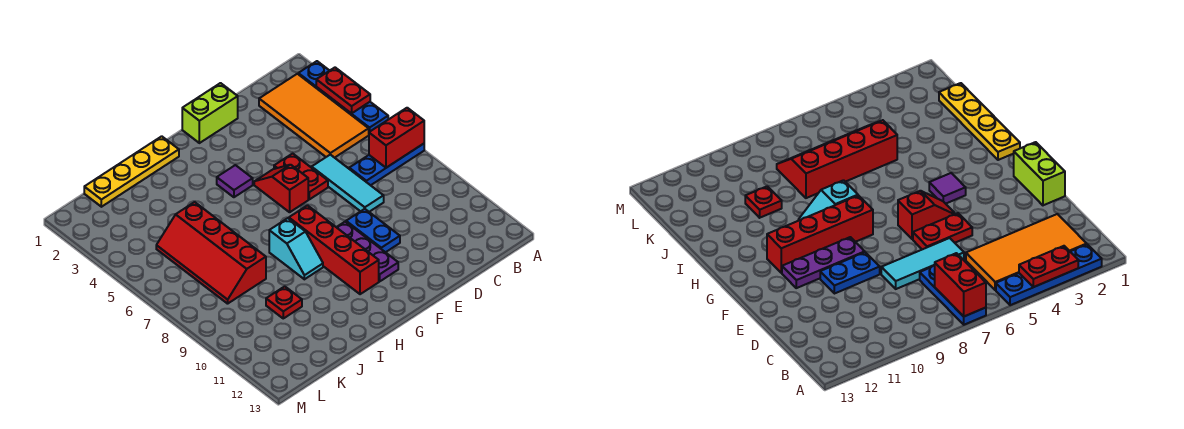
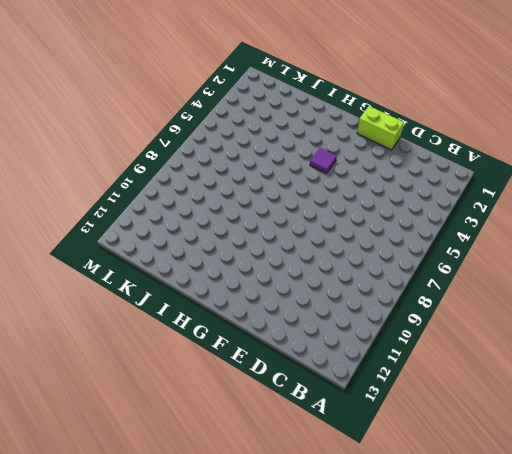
none -> blue 1x4 plate [298,61,388,132]
none -> blue 1x3 plate [349,144,424,185]
none -> orange 2x4 tile [259,74,369,158]

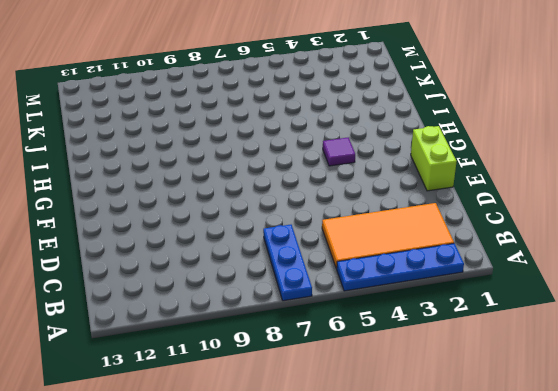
none -> cyan 1x3 tile [312,155,384,212]
none -> red 1x2 plate [274,153,328,199]
none -> blue 1x2 plate [346,209,400,252]

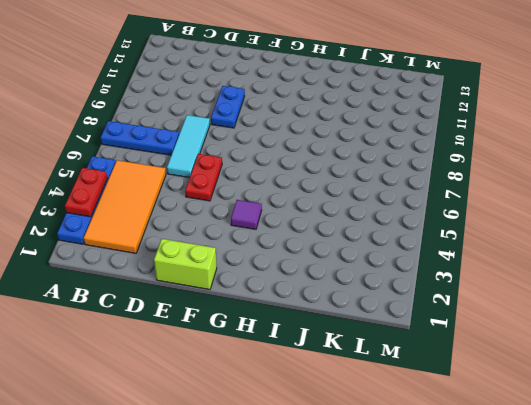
none -> red 1x2 slope [254,165,308,212]
none -> purple 1x3 plate [337,222,398,281]
none -> red 1x4 brick [289,205,379,294]

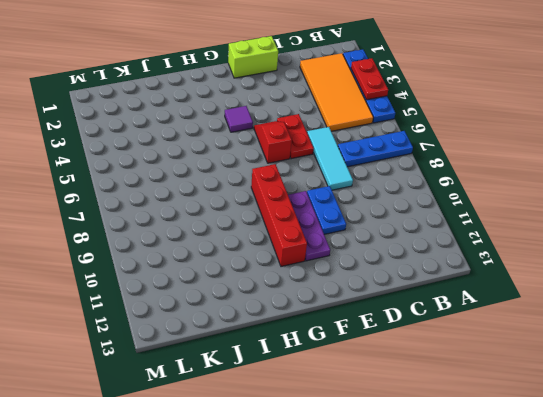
none -> yellow 1x4 plate [84,136,179,207]
none -> cyan 1x2 slope [269,218,323,279]
none -> red 2x4 slope [156,202,266,304]

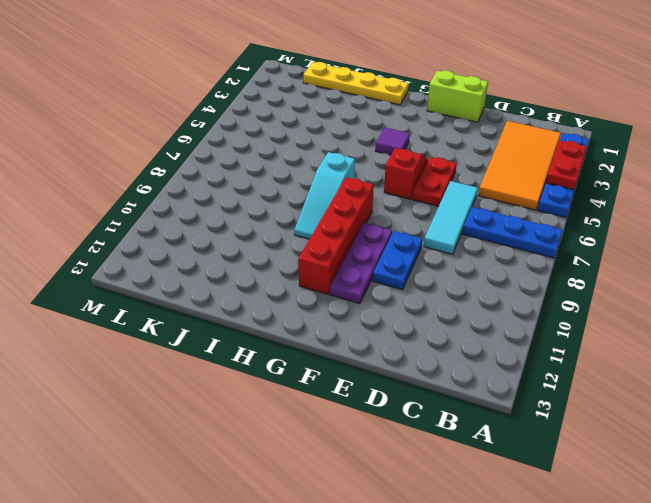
cyan 1x3 slope [294,152,355,239] -> cyan 1x2 slope [269,218,323,279]
none -> red 2x4 slope [156,202,266,304]
none -> red 1x1 plate [266,286,302,318]
none -> red 1x2 brick [369,108,424,168]

